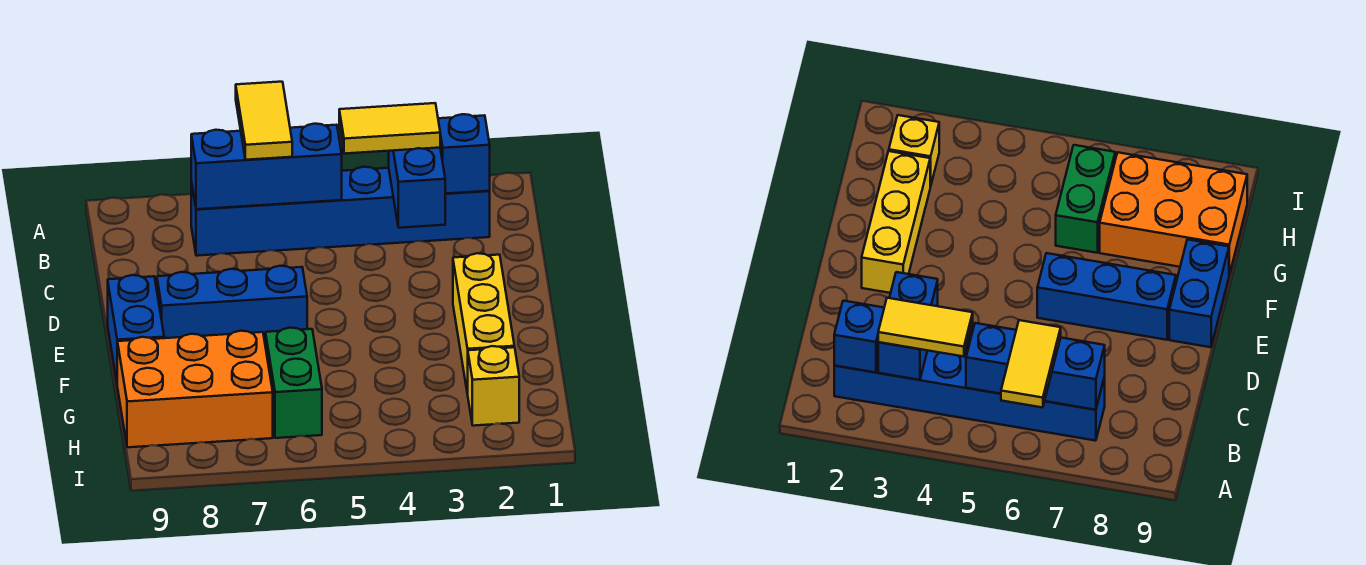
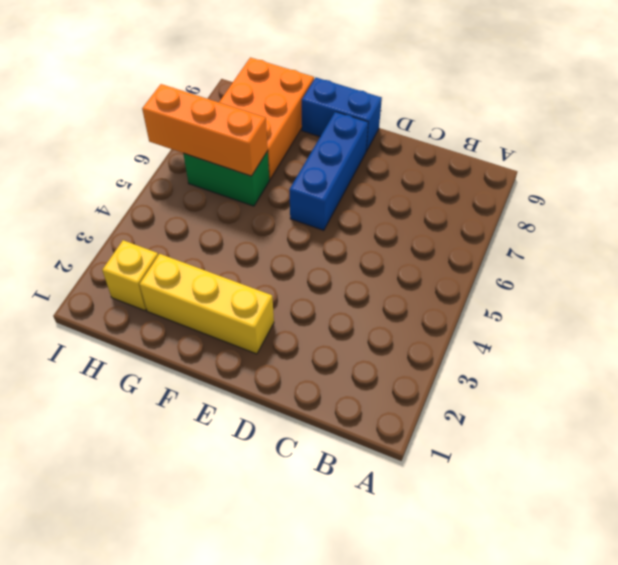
orange 1x3 brick [142,84,268,176] -> none
none -> blue 1x6 brick [191,167,490,256]
none -> blue 1x1 brick [438,114,490,194]
none -> blue 1x2 brick [389,148,445,228]

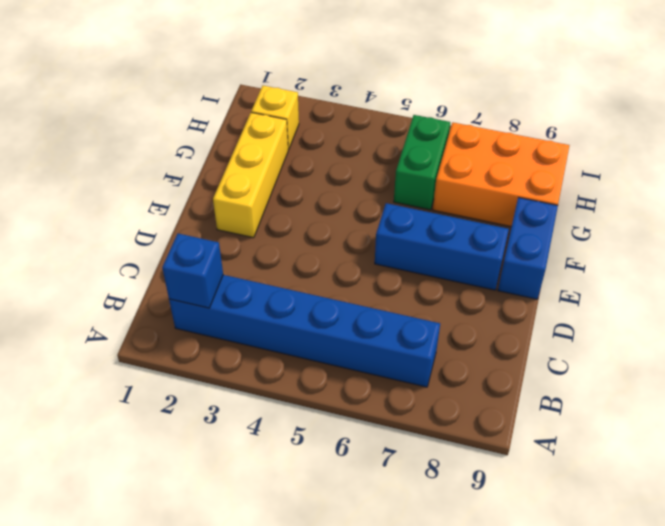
none -> blue 1x2 brick [389,148,445,228]
none -> blue 1x3 brick [191,124,342,209]
none -> yellow 1x2 tile [236,82,292,160]

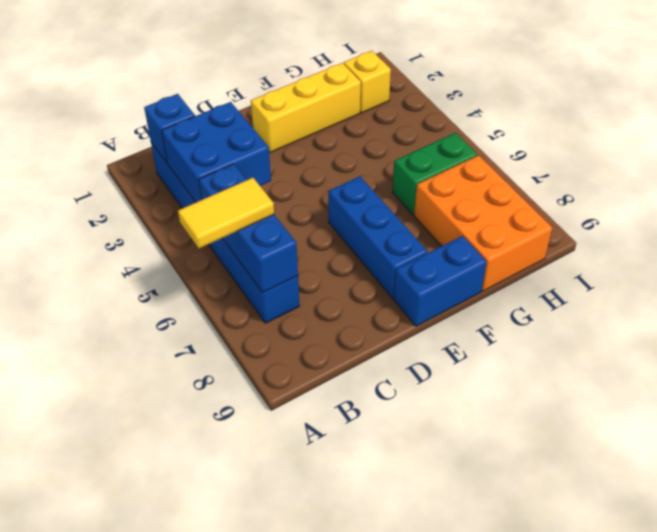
blue 2x2 brick [162,102,271,202] -> blue 1x2 brick [389,148,445,228]
none -> yellow 1x2 tile [339,103,440,154]

